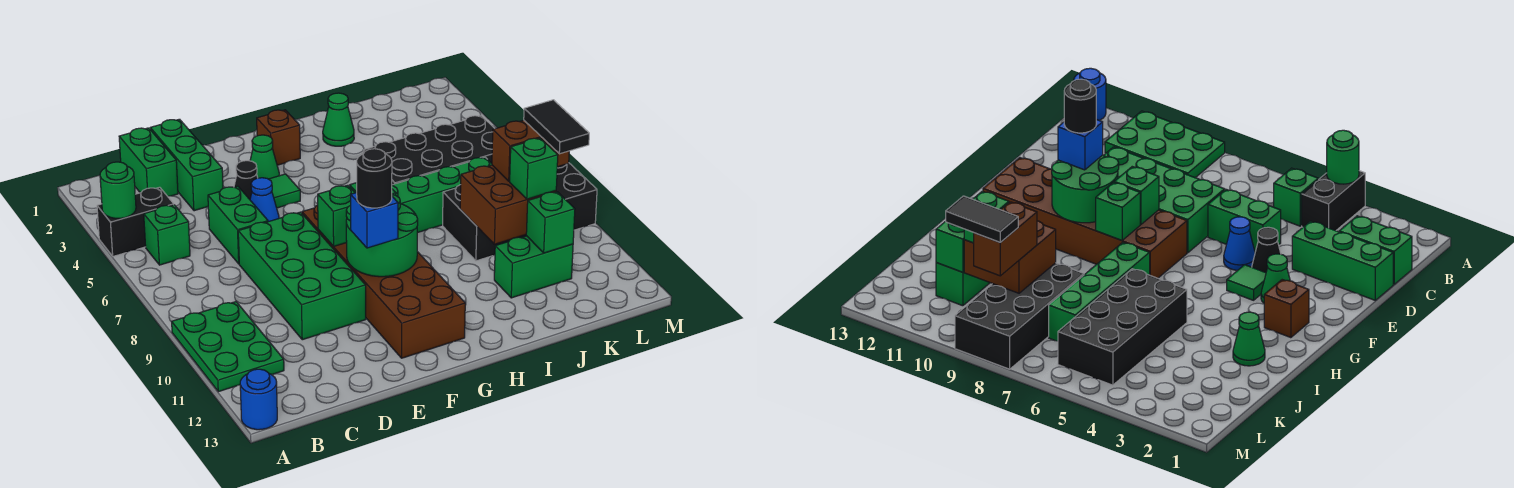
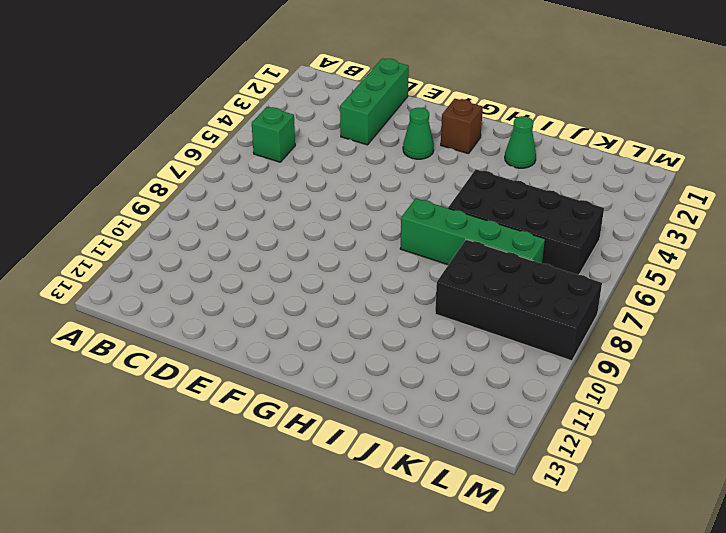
none -> black 1x2 brick [97,187,174,256]
none -> green 2x3 plate [172,302,284,392]
none -> blue 1x1 round brick [240,369,277,430]
none -> green 1x2 brick [119,128,178,196]

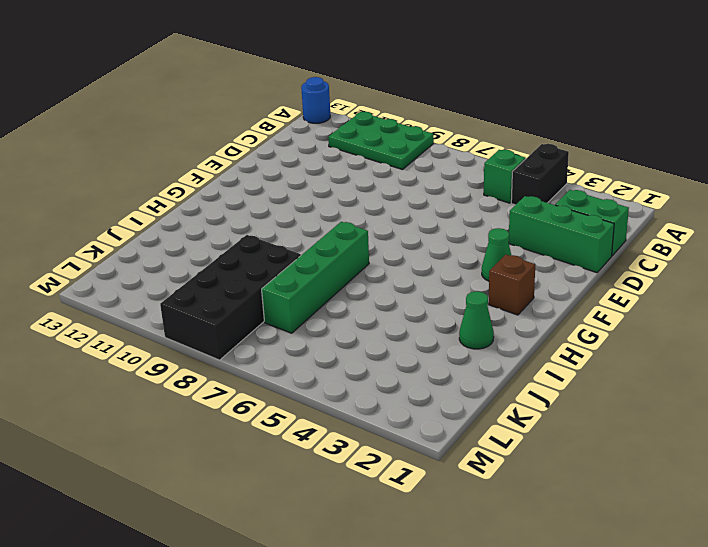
none -> green 1x2 brick [208,186,268,264]
none -> green 2x4 brick [238,212,366,340]
none -> black 1x1 cone [234,161,258,199]
none -> blue 1x1 cone [250,178,279,222]

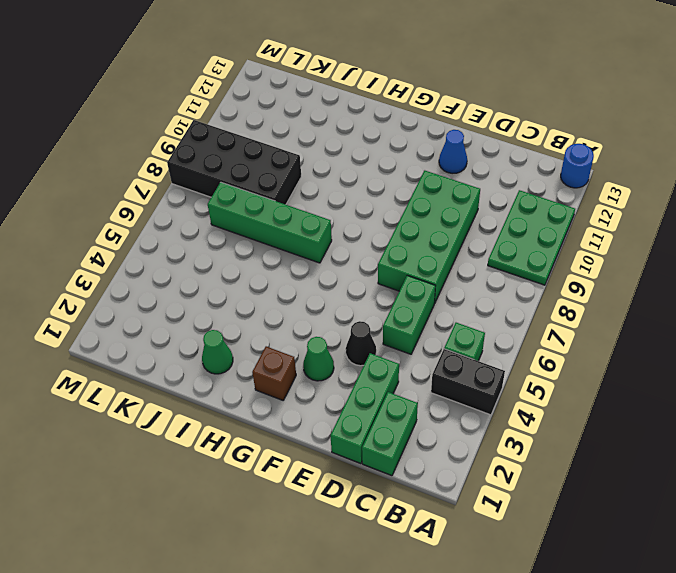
blue 1x1 cone [439,130,467,174] -> blue 1x1 cone moved to [250,178,279,222]
none -> green 1x1 tile [269,174,300,208]
none -> brown 2x6 brick [302,205,465,358]
none -> black 2x4 brick [363,115,495,185]
none -> green 1x2 brick [494,236,573,298]

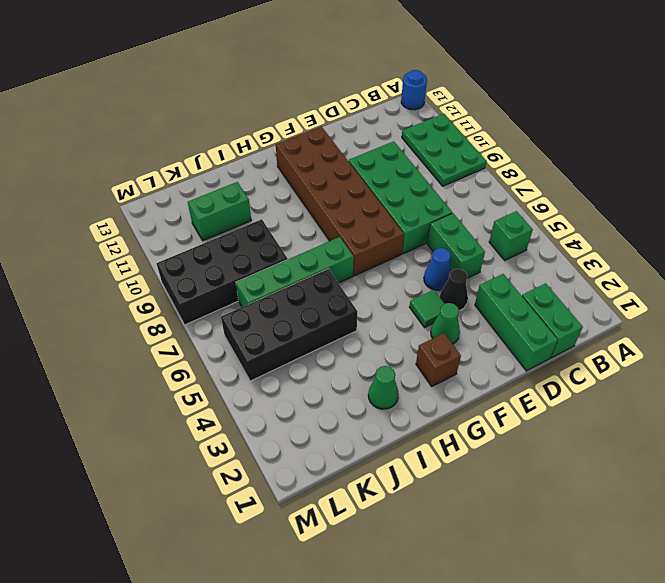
none -> black 1x2 brick [97,187,174,256]
none -> green 1x1 round brick [100,162,136,218]
none -> green 1x1 brick [318,185,355,246]
none -> green 2x2 round brick [346,195,418,277]

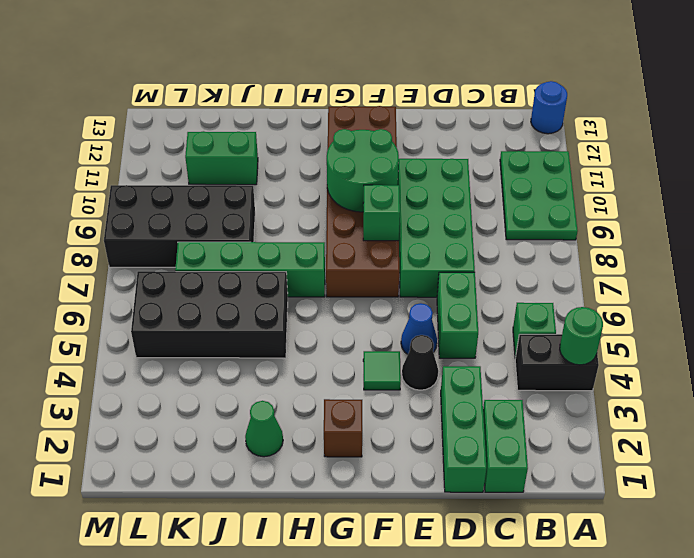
none -> green 1x1 cone [250,135,279,179]
none -> green 1x1 brick [1096,182,1140,240]
none -> brown 2x2 brick [460,165,556,244]
none -> green 1x1 brick [526,192,575,253]

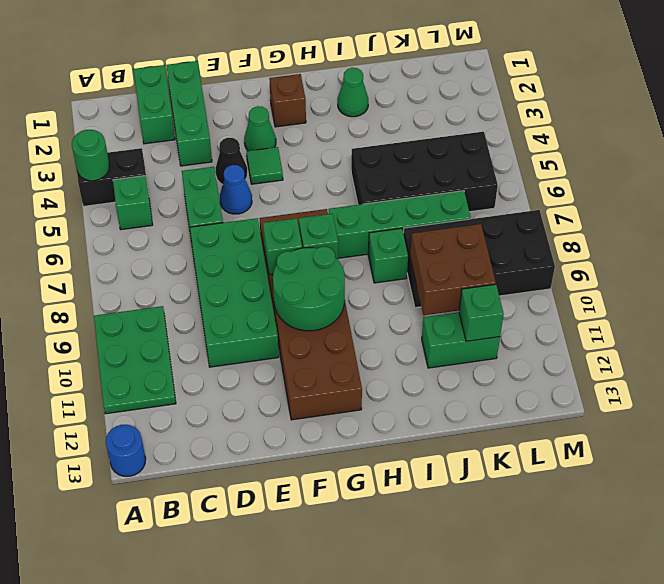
green 1x1 brick [368,228,408,283] -> green 1x1 brick moved to [510,138,558,199]
none -> blue 1x1 brick [351,193,398,248]
none -> brown 1x2 brick [492,120,569,181]
none -> black 1x1 round brick [357,149,392,208]
none -> black 1x2 tile [524,100,589,154]

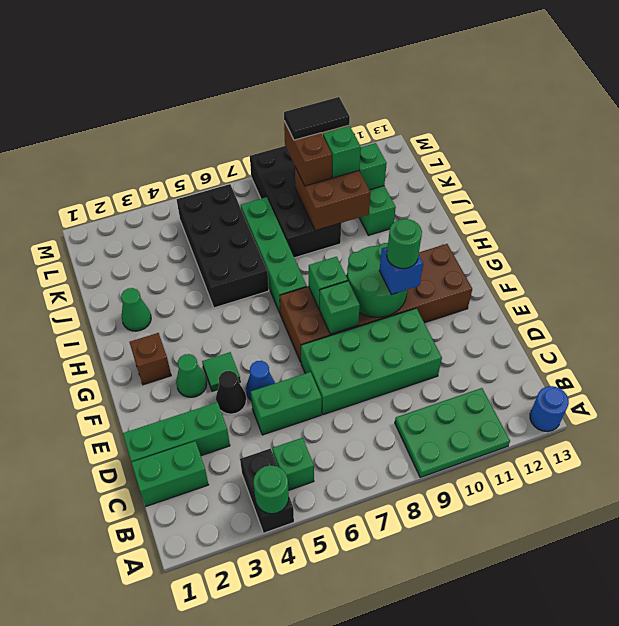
green 1x1 round brick [387,219,422,269] -> black 1x1 round brick [357,149,392,208]

